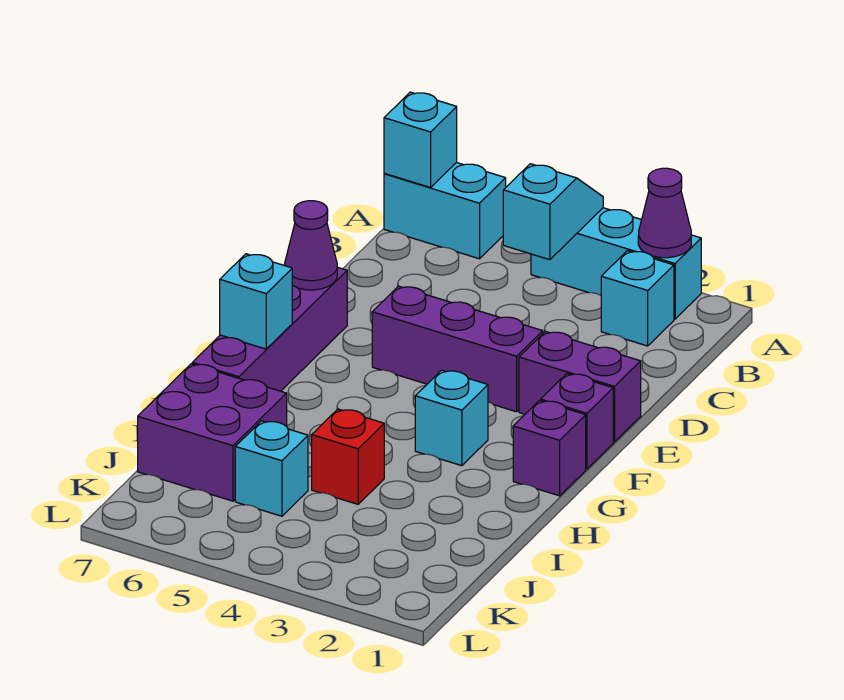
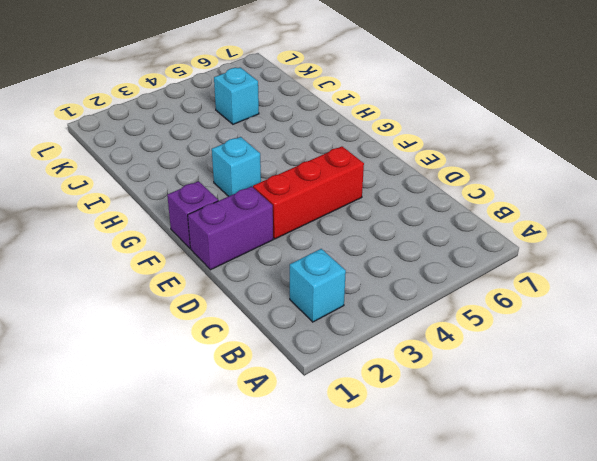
red 1x3 brick [253,146,364,239] -> purple 1x3 brick [372,286,543,412]
none -> cyan 1x3 brick [531,208,701,319]
none -> cyan 1x2 brick [384,162,506,259]
none -> purple 1x4 brick [192,267,347,391]

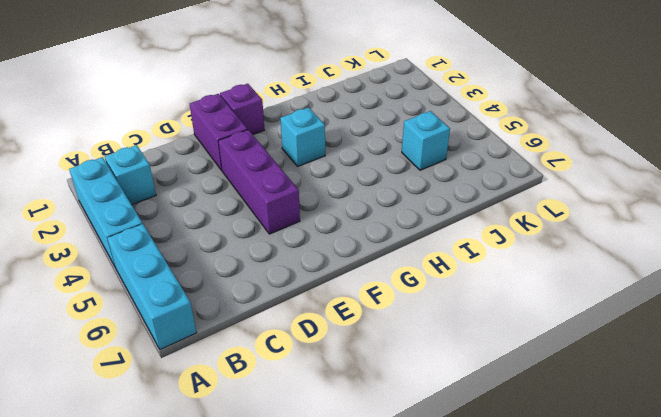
cyan 1x3 brick [107,224,197,350] -> cyan 1x2 brick [384,162,506,259]
none -> purple 1x4 brick [192,267,347,391]
none -> purple 1x1 brick [513,400,586,496]
none -> red 1x1 brick [312,409,384,504]

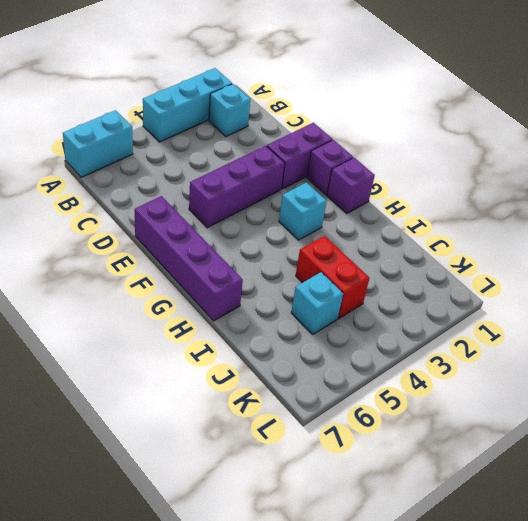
red 1x2 brick [296,236,369,318] -> red 1x1 brick [312,409,384,504]
none -> purple 2x2 brick [138,364,287,501]
none -> purple 1x1 cone [638,168,691,258]
none -> cyan 1x2 slope [503,164,603,260]

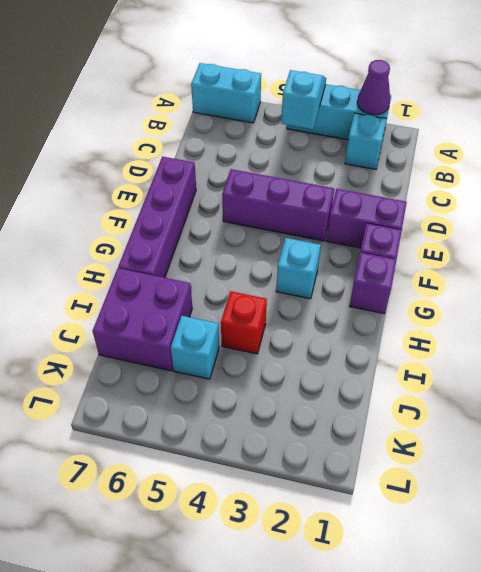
none -> cyan 1x1 brick [384,92,457,187]
none -> purple 1x1 cone [285,201,337,290]
none -> cyan 1x1 brick [220,254,292,349]

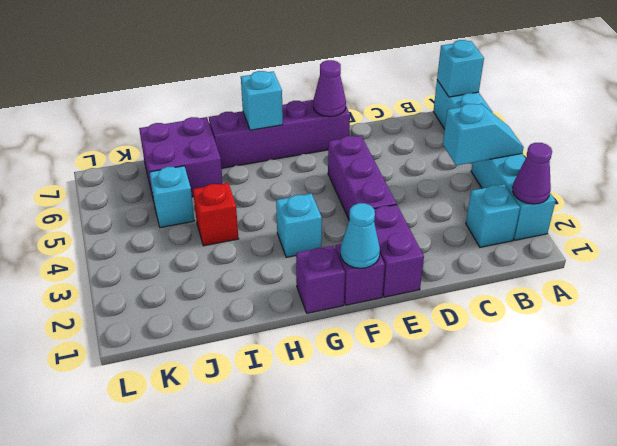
cyan 1x1 cone [340,203,380,268] -> none

